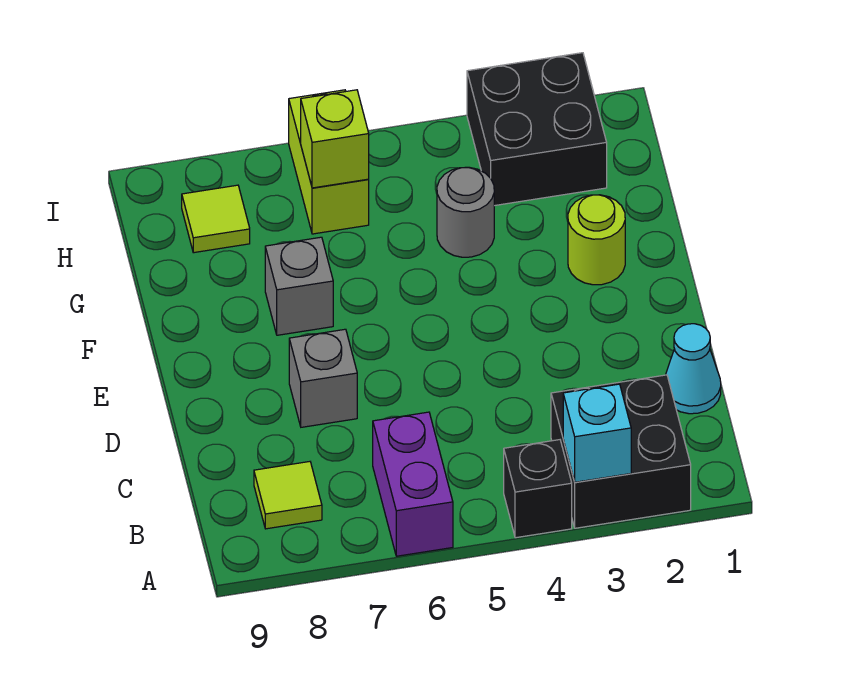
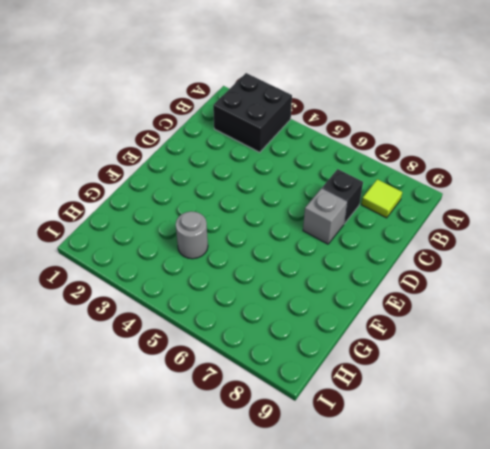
black 1x1 brick [322,169,363,224] -> black 1x1 brick moved to [504,440,572,538]
none -> purple 1x2 brick [373,412,453,556]
none -> cyan 1x1 cone [666,324,721,414]
none -> lime 1x1 round brick [568,195,625,285]

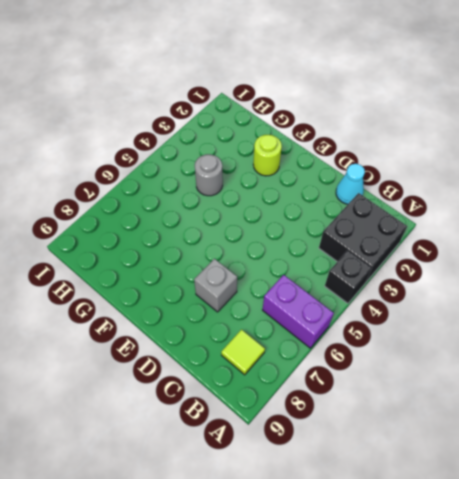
none -> grey 1x1 brick [265,237,333,335]
none -> black 2x2 brick [467,53,607,206]
none -> lime 1x2 brick [289,90,369,234]

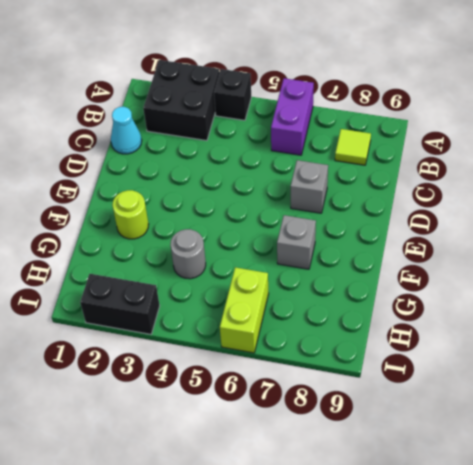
black 1x2 brick [80,274,160,334] -> black 2x2 brick [467,53,607,206]
none -> lime 1x1 tile [182,185,250,253]
none -> cyan 1x1 brick [563,384,631,482]
none -> lime 1x1 brick [301,90,369,188]

